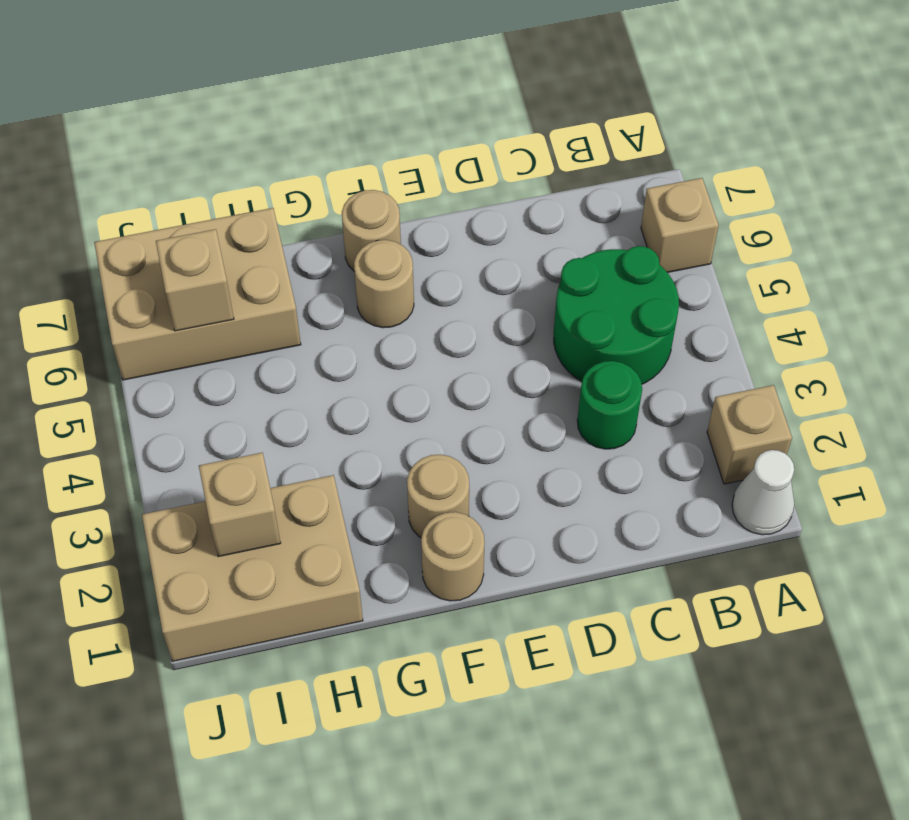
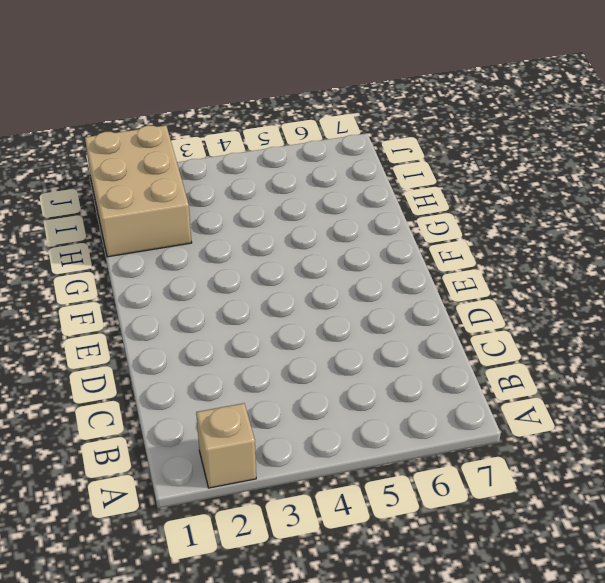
none -> white 1x1 cone [732,450,794,535]
none -> tan 1x1 brick [641,178,719,273]
none -> green 2x2 round brick [554,246,679,384]

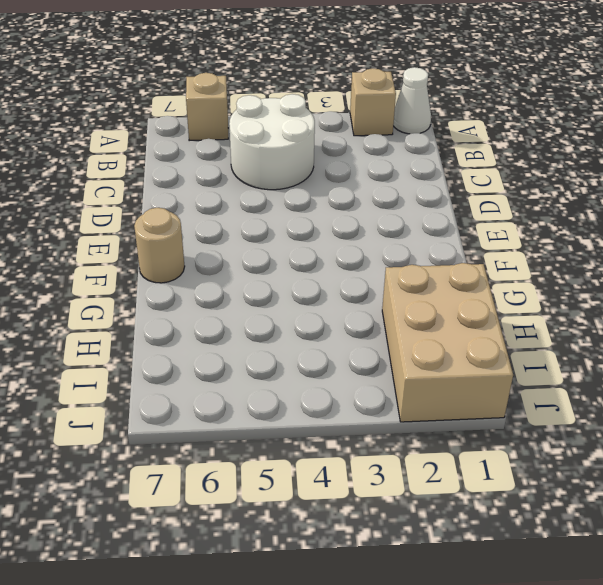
white 2x2 round brick [229,94,315,190] -> green 2x2 round brick [554,246,679,384]
none -> green 1x1 round brick [577,361,642,449]
none -> tan 1x1 round brick [421,512,485,601]
none -> tan 1x1 round brick [407,455,469,537]

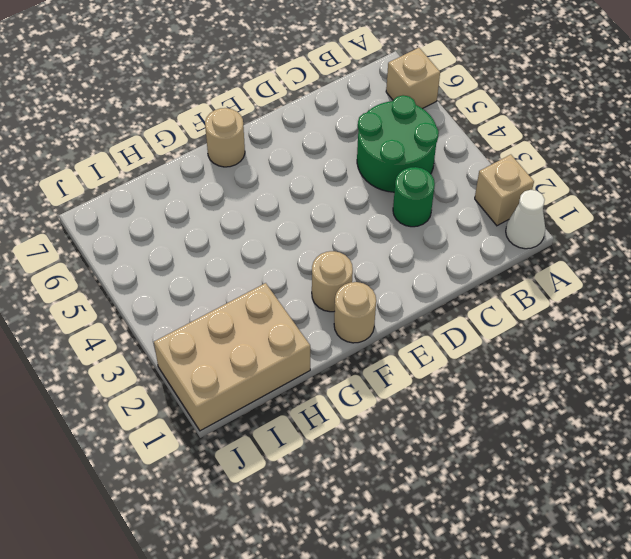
none -> tan 1x1 round brick [354,240,414,328]
none -> tan 2x3 brick [94,208,301,380]
none -> tan 1x1 brick [199,453,281,557]

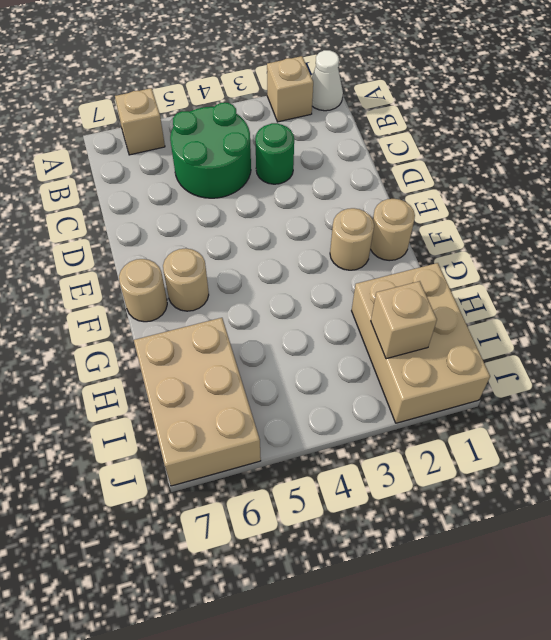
none -> tan 1x1 brick [156,229,234,331]

